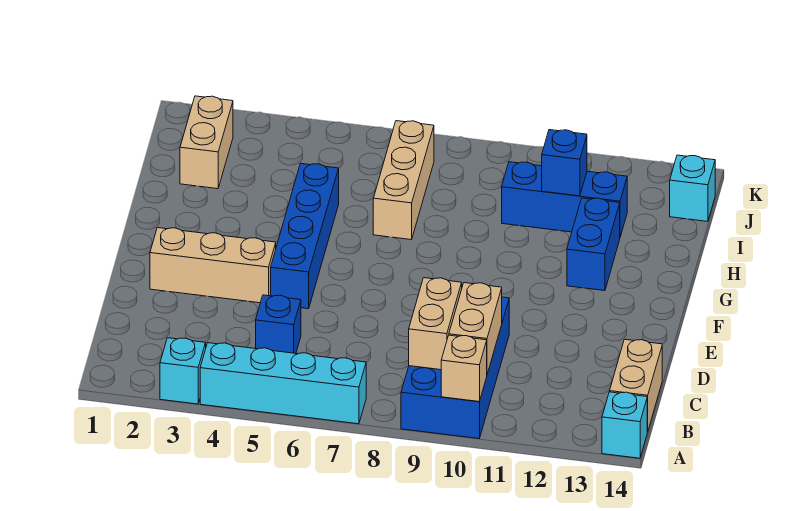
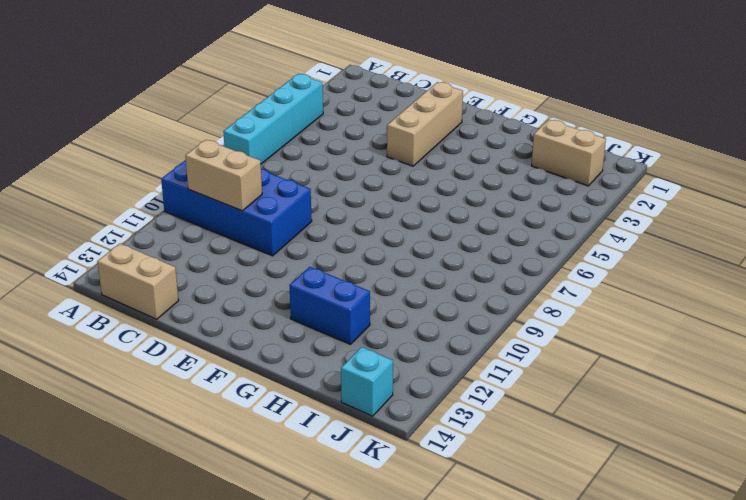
none -> cyan 1x1 brick [160,338,206,404]
none -> cyan 1x1 brick [602,392,647,458]
none -> blue 1x1 brick [256,295,301,353]

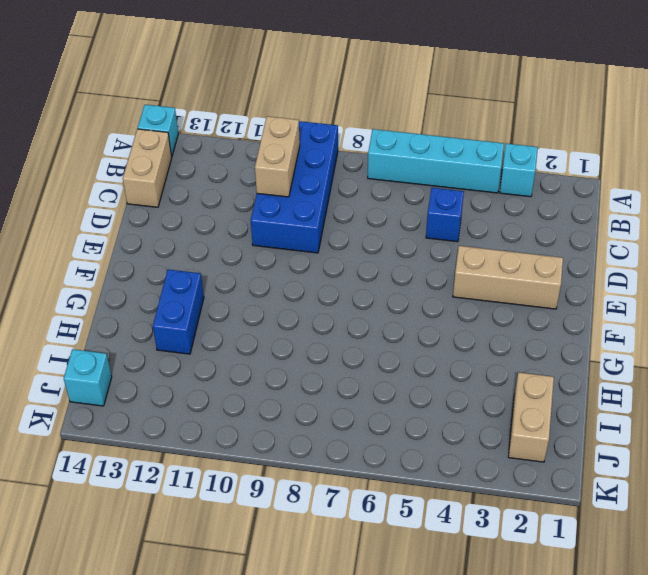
none -> blue 1x4 brick [271,164,339,309]
none -> tan 1x3 brick [373,121,434,240]
none -> blue 1x3 brick [502,162,627,237]

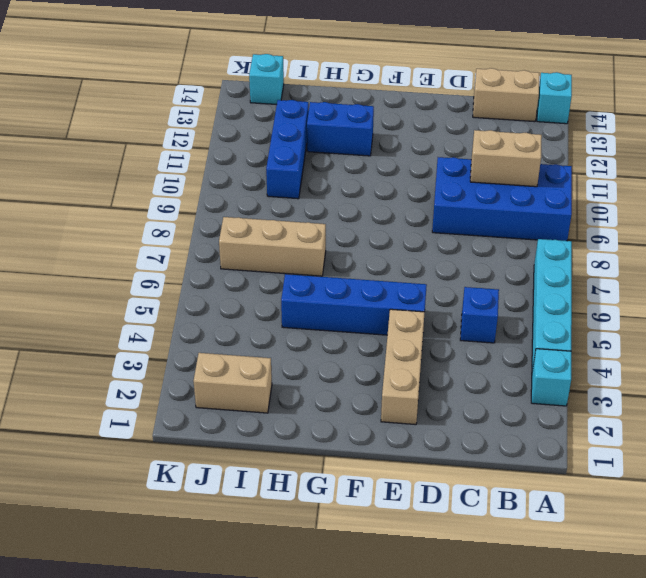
none -> tan 1x1 brick [441,335,487,402]
none -> tan 1x2 brick [409,278,462,370]
none -> blue 1x1 brick [542,130,587,196]

